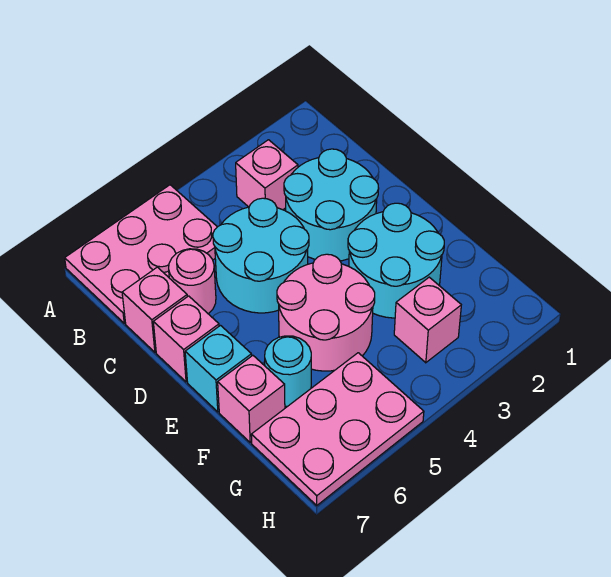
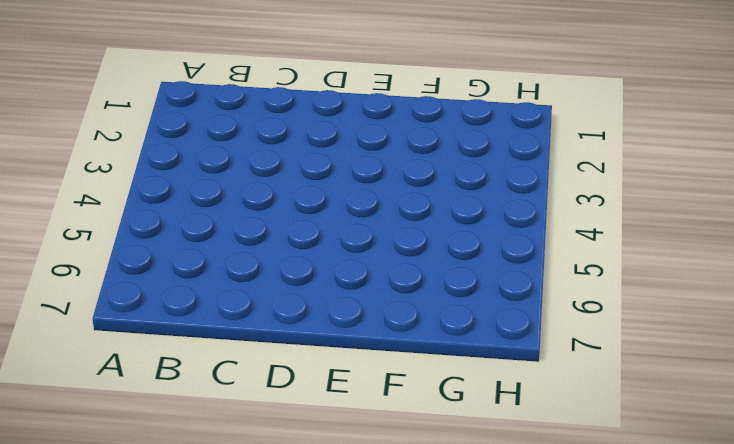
none -> pink 2x3 plate [65,185,217,323]
none -> pink 1x1 brick [236,140,298,210]
none -> cyan 2x2 round brick [284,149,379,261]

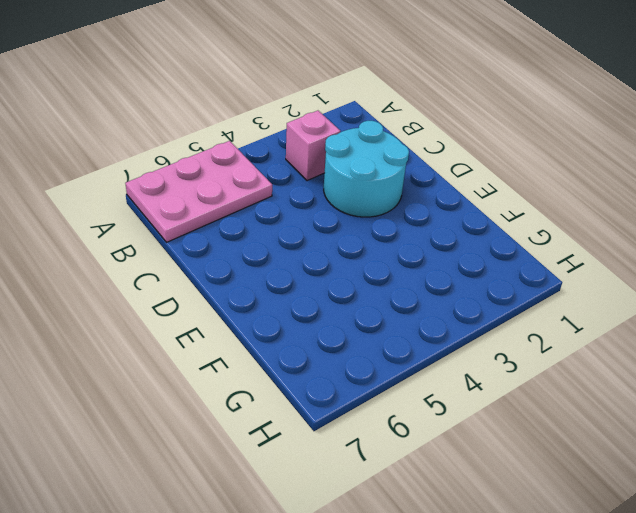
none -> cyan 2x2 round brick [213,198,309,313]
none -> pink 1x1 round brick [169,249,216,314]
none -> pink 1x1 brick [122,267,187,352]

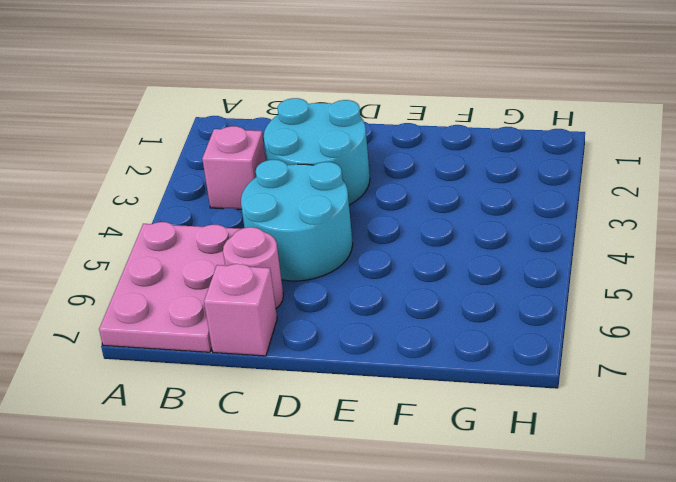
none -> pink 1x1 brick [153,296,219,382]
none -> cyan 2x2 round brick [348,203,444,318]
none -> pink 2x2 round brick [277,254,375,371]

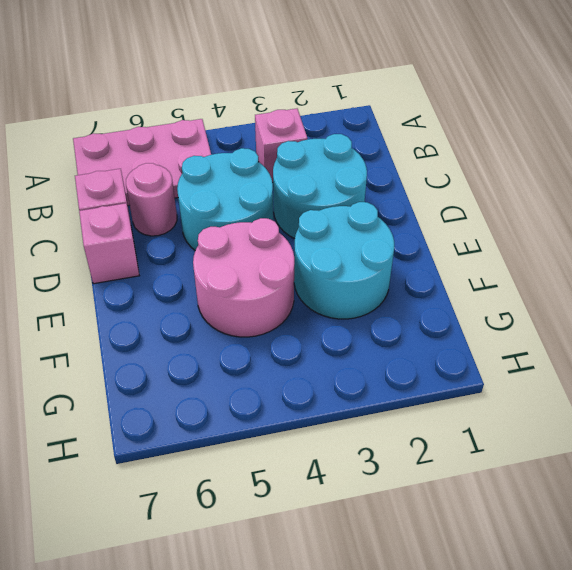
none -> cyan 1x1 brick [185,326,252,412]
none -> cyan 1x1 round brick [265,336,311,407]
none -> pink 1x1 brick [218,356,285,442]

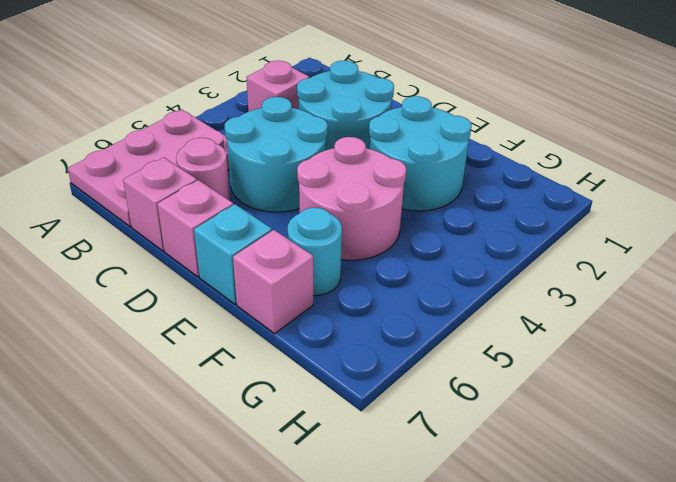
none -> pink 1x1 brick [394,277,461,363]
none -> pink 2x3 plate [251,353,424,505]

